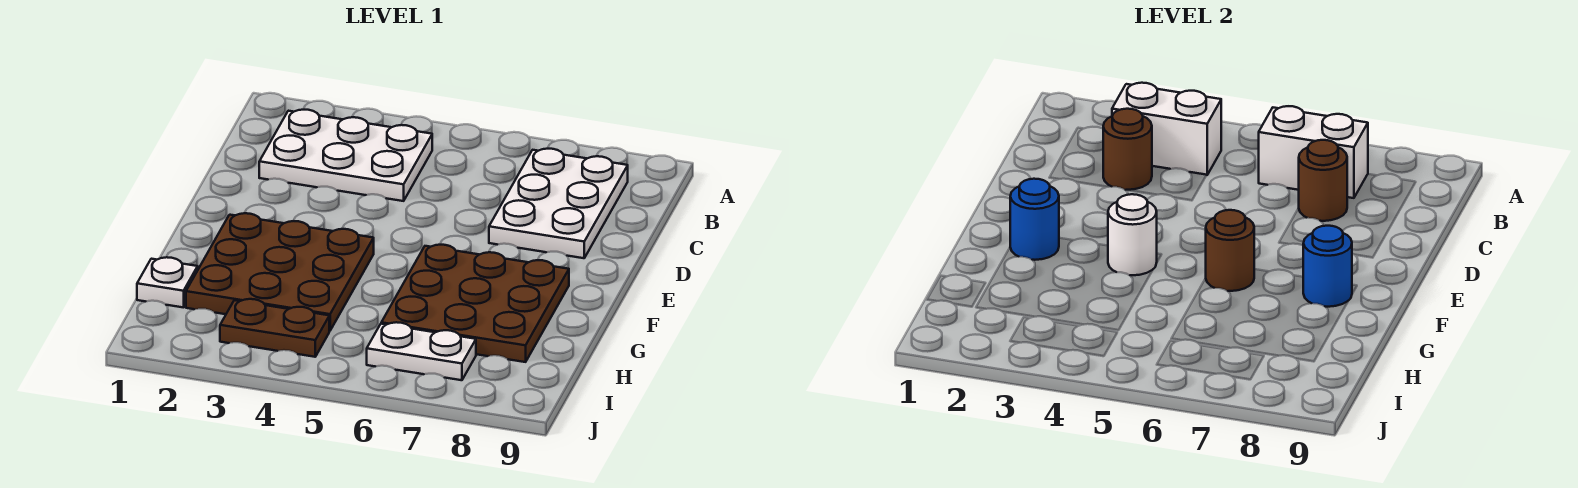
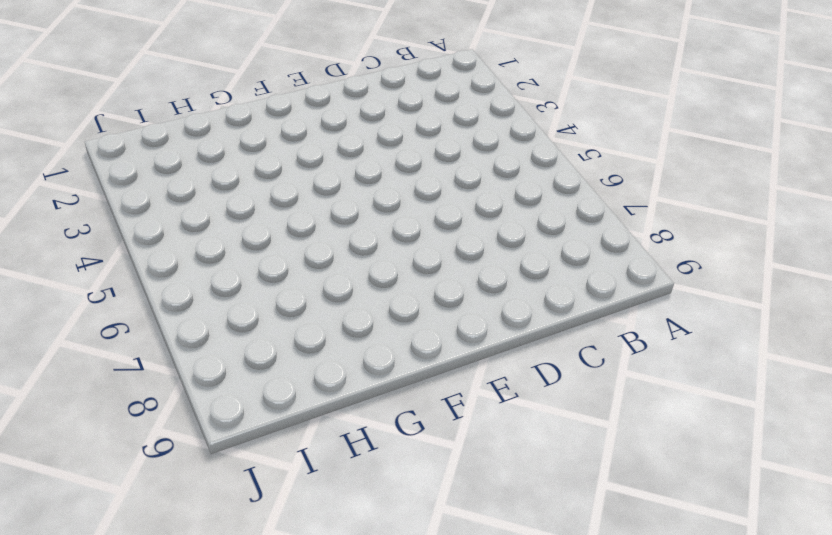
none -> white 2x3 plate [259,110,432,201]
none -> white 2x3 plate [489,149,628,258]
none -> brown 3x3 plate [186,213,374,331]

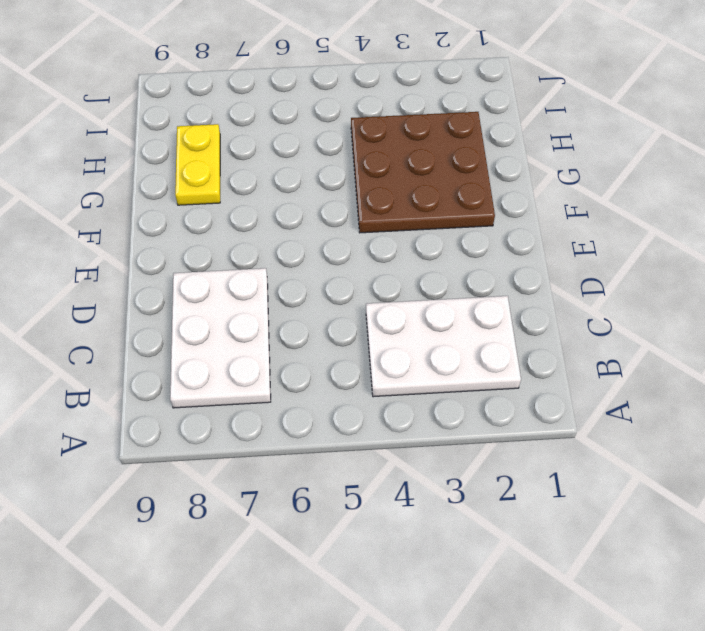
yellow 1x2 plate [175,124,220,205] -> brown 3x3 plate [381,245,569,362]
none -> white 1x1 plate [137,257,198,308]
none -> brown 1x2 plate [220,299,329,357]
none -> white 1x2 plate [367,322,476,380]

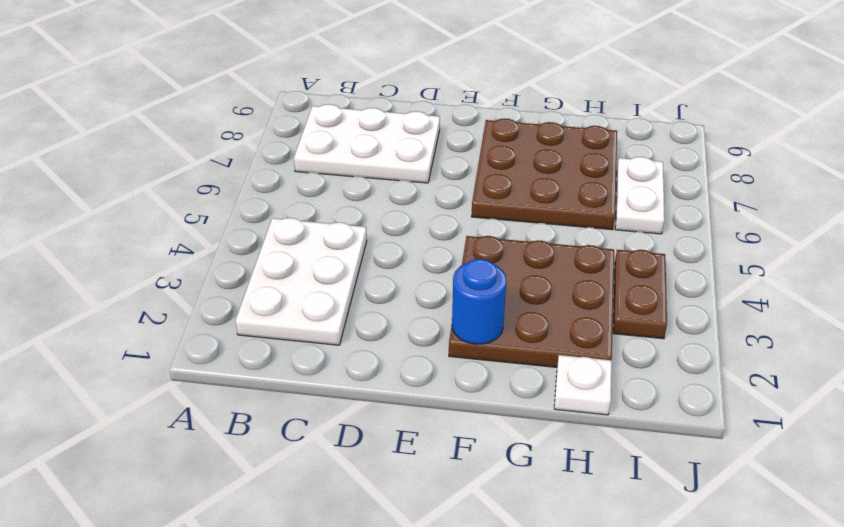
none -> white 1x2 brick [1112,83,1221,175]
none -> white 1x2 brick [1259,106,1368,198]
none -> brown 1x1 round brick [1103,109,1152,190]

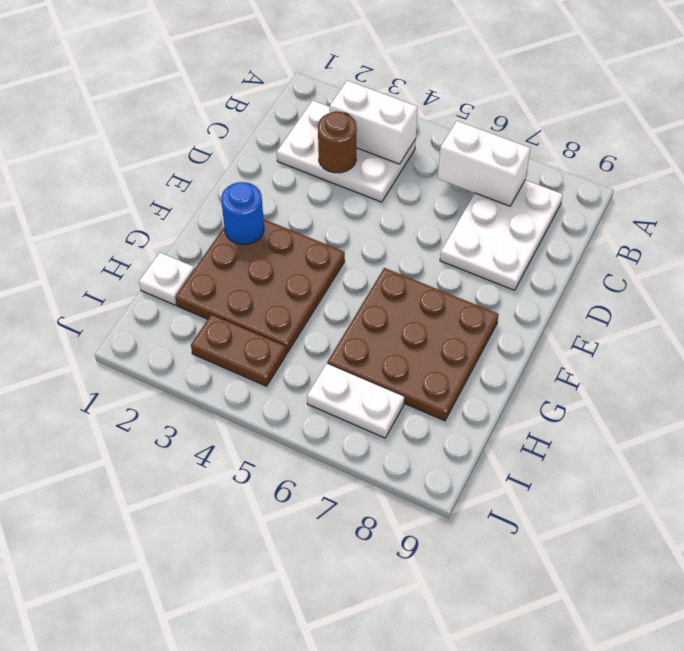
none -> brown 1x1 round brick [1299,140,1347,221]
none -> white 1x1 round brick [1108,194,1157,275]
none -> brown 1x1 round brick [1206,210,1254,291]

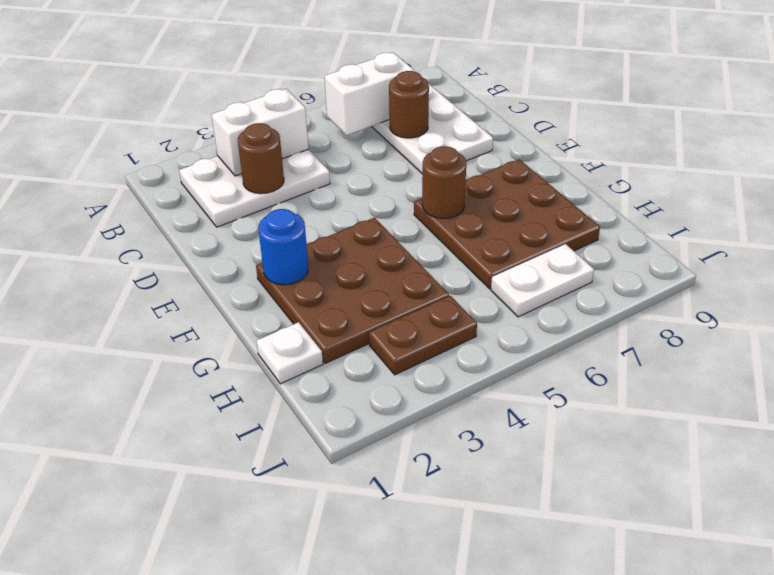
none -> white 1x1 round brick [1108,194,1157,275]
none -> blue 1x1 round brick [1303,226,1352,307]

